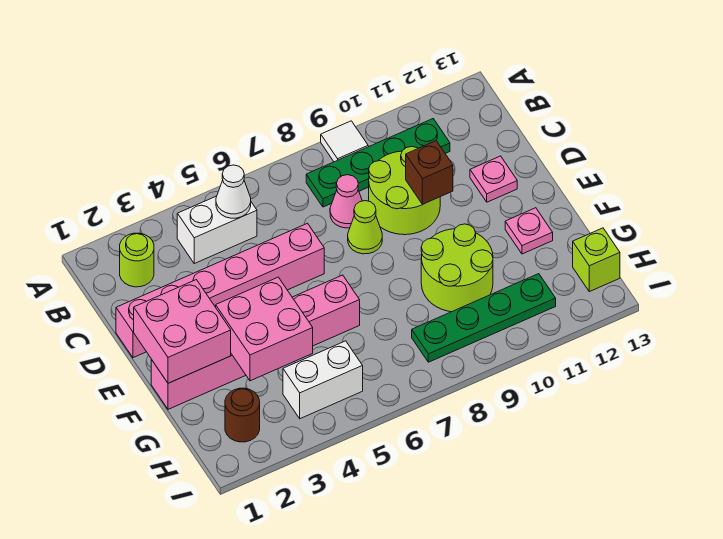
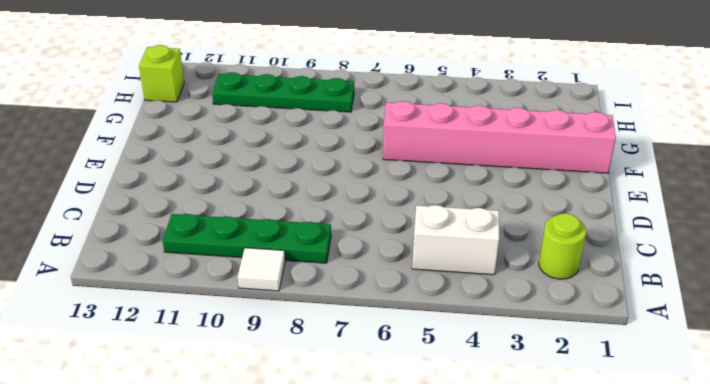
none -> pink 1x1 cone [330,175,362,228]
none -> lime 2x2 round brick [369,147,440,235]
none -> pink 1x6 brick [116,223,324,358]

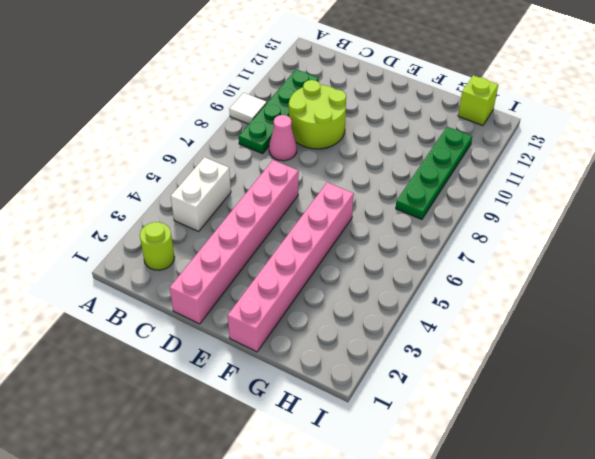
none -> lime 1x1 cone [348,201,382,254]
none -> pink 1x1 plate [470,156,517,202]
none -> lime 2x2 round brick [421,224,493,312]

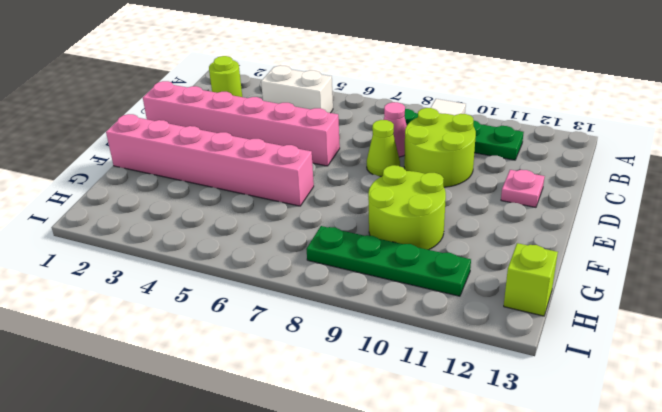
none -> pink 1x1 plate [505,208,553,254]
none -> brown 1x1 round brick [225,388,260,442]
none -> white 1x2 brick [283,341,363,419]

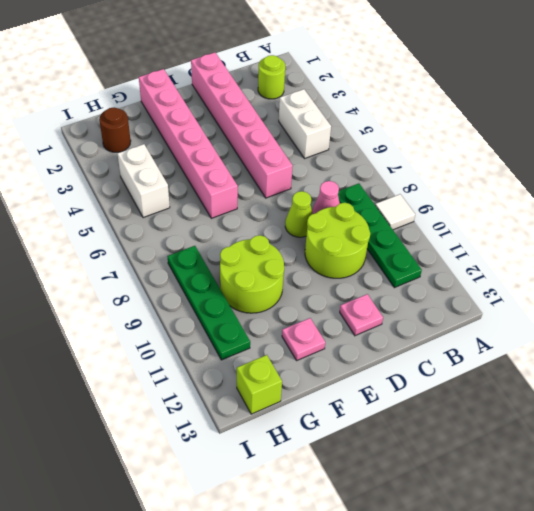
none -> white 1x1 cone [216,165,251,218]
none -> brown 1x1 brick [406,141,453,204]
none -> pink 2x2 brick [134,280,231,383]

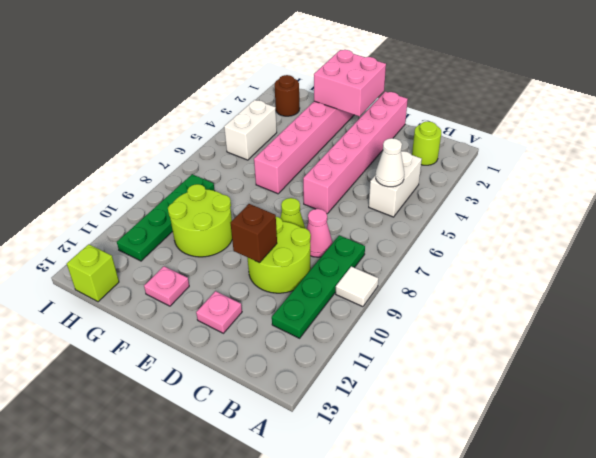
none -> pink 2x2 brick [216,277,313,381]

